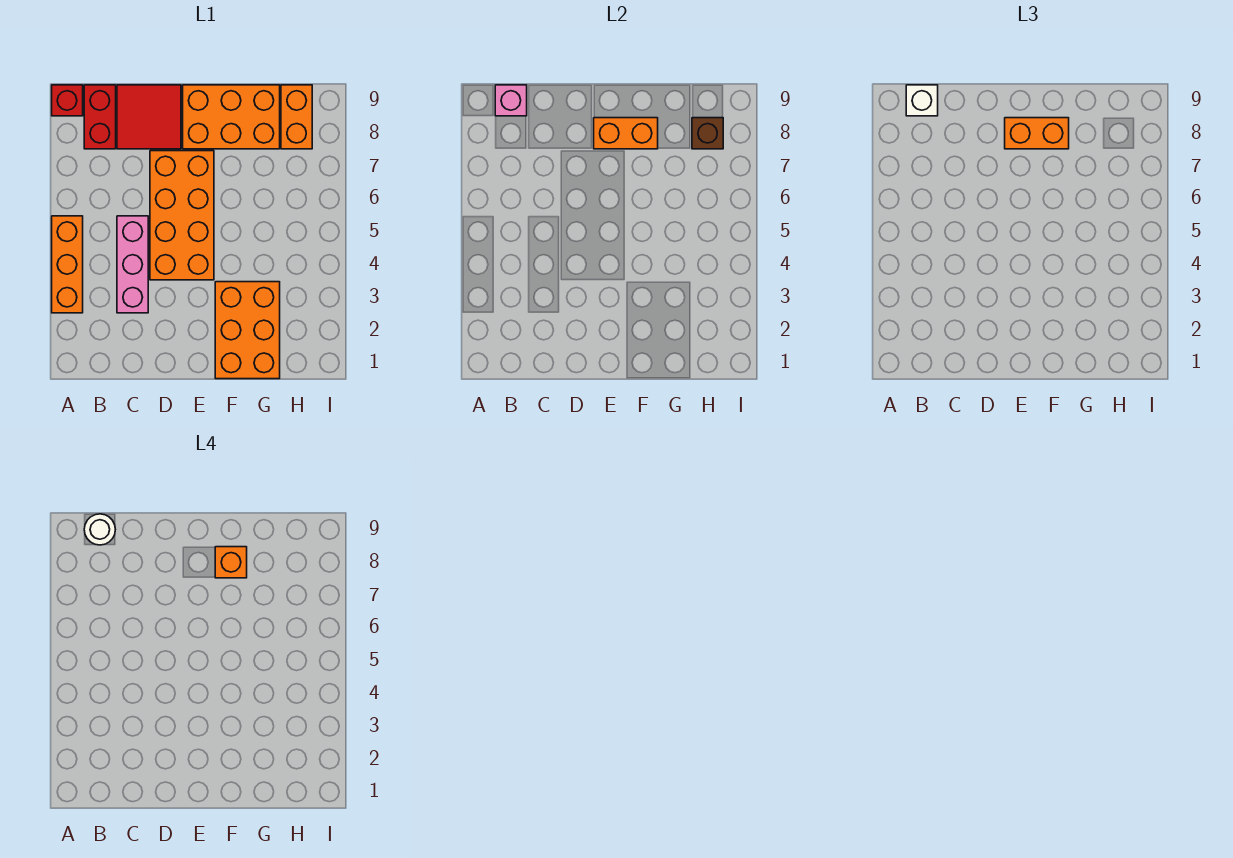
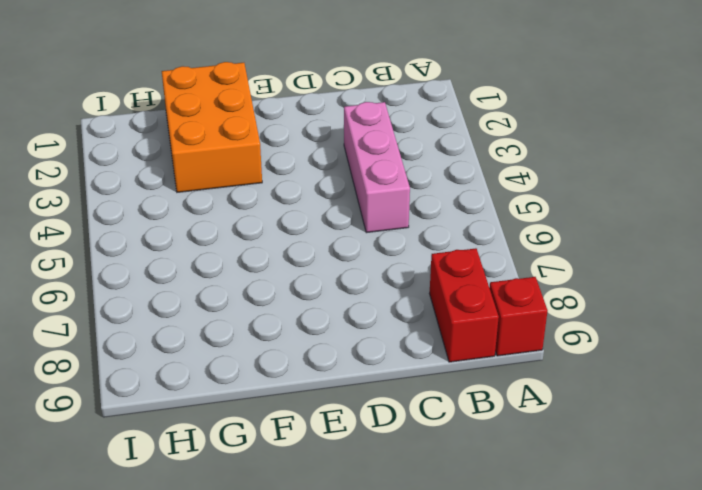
none -> orange 1x3 brick [52,216,83,313]
none -> red 2x2 tile [117,85,181,149]
none -> orange 2x4 brick [150,151,214,280]

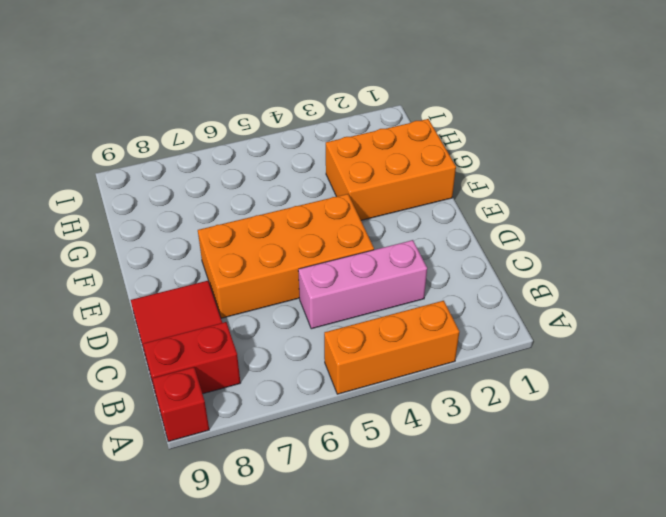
none -> orange 2x3 brick [183,85,280,149]
none -> orange 1x2 brick [281,85,312,149]
none -> pink 1x1 brick [495,85,527,116]

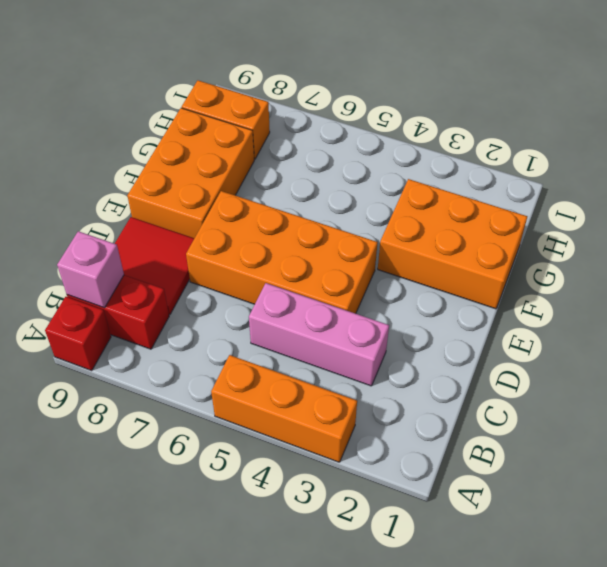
none -> orange 1x2 brick [594,118,658,149]
none -> brown 1x1 brick [692,118,723,149]
none -> white 1x1 brick [906,85,938,116]

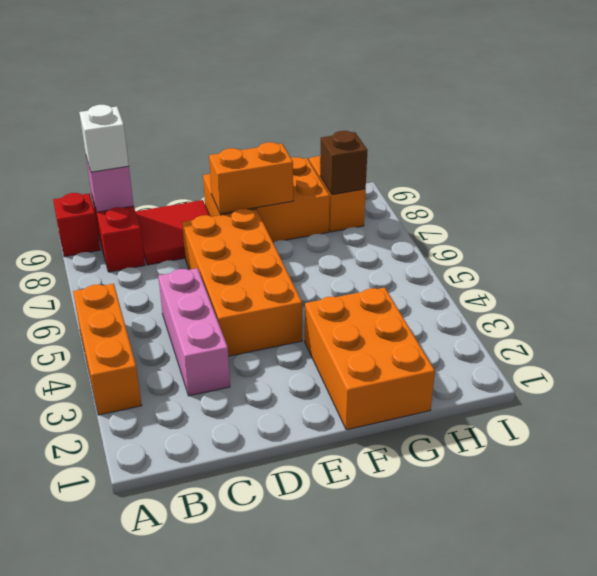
none -> orange 1x2 brick [1005,118,1069,149]
none -> white 1x1 round brick [84,514,115,545]
none -> orange 1x1 brick [215,547,247,578]

